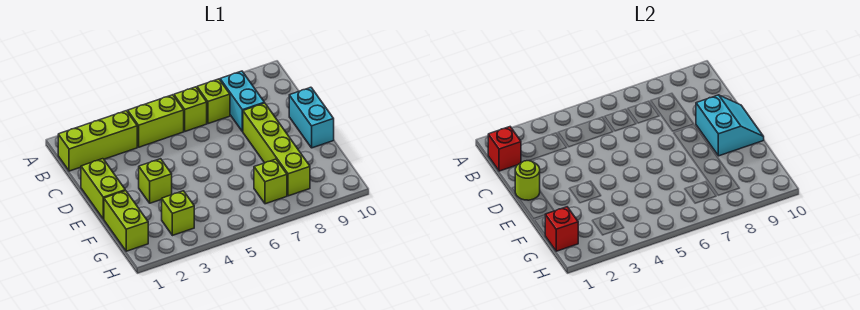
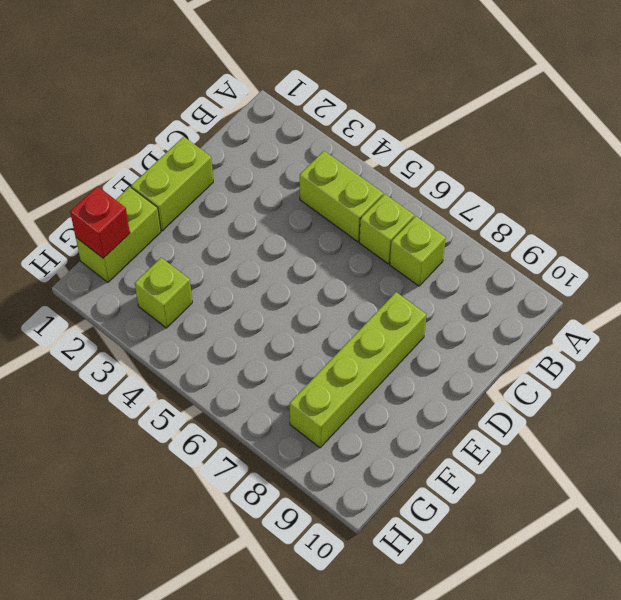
none -> lime 1x3 brick [58,111,137,171]
none -> cyan 1x2 brick [220,71,264,132]
none -> cyan 1x2 brick [289,87,334,148]

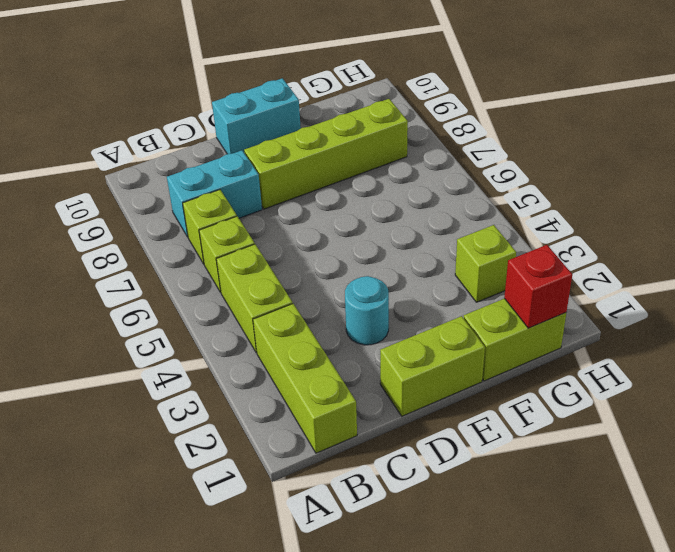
cyan 1x1 round brick [345,276,389,345] -> none
none -> lime 1x1 brick [139,159,172,203]
none -> lime 1x1 brick [254,159,287,204]
none -> red 1x1 brick [488,127,521,171]

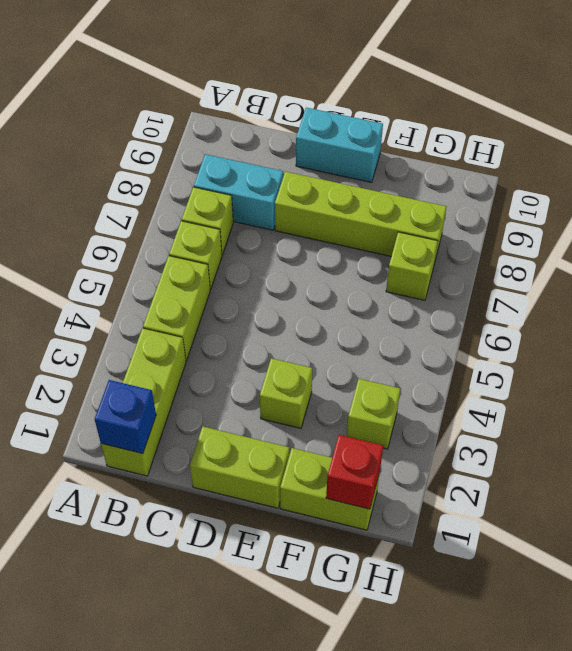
blue 1x1 brick [95,380,156,454] -> red 1x1 brick [488,127,521,171]
none -> lime 1x1 round brick [515,161,540,200]
none -> cyan 2x2 slope [696,95,764,156]

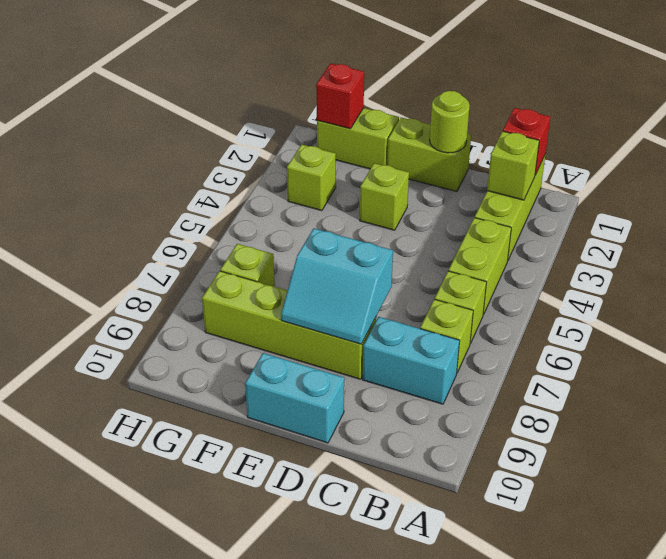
lime 1x1 brick [487,131,539,200] -> none
cyan 2x2 slope [281,228,393,344] -> cyan 2x2 slope moved to [696,95,764,156]

